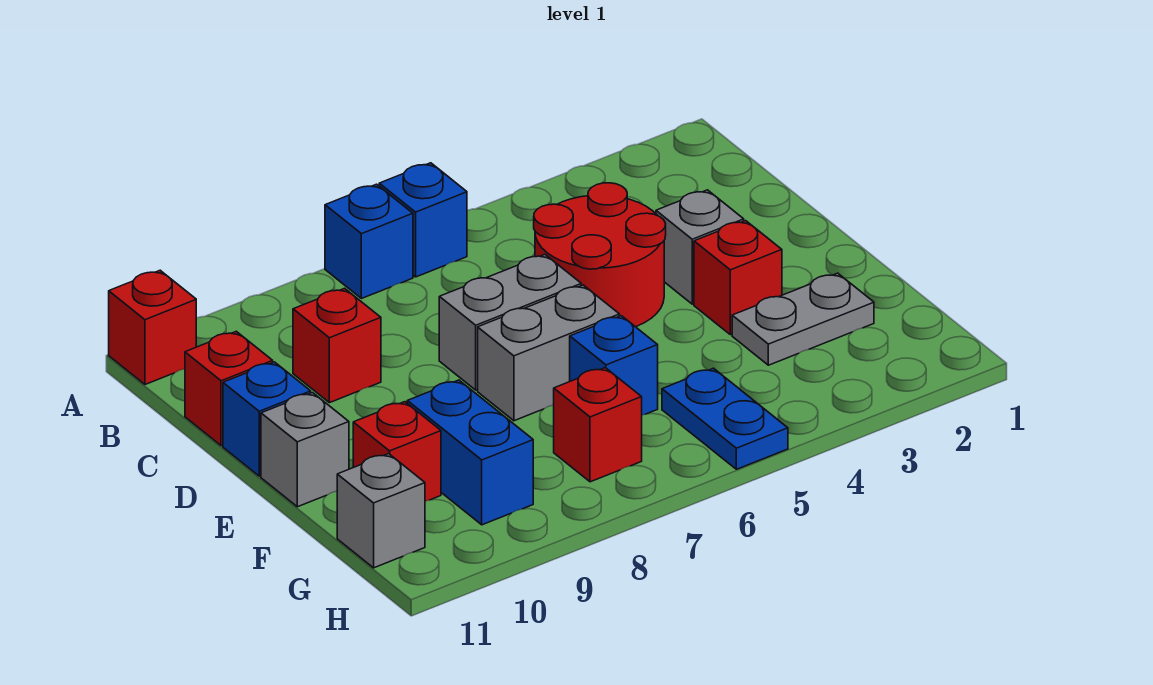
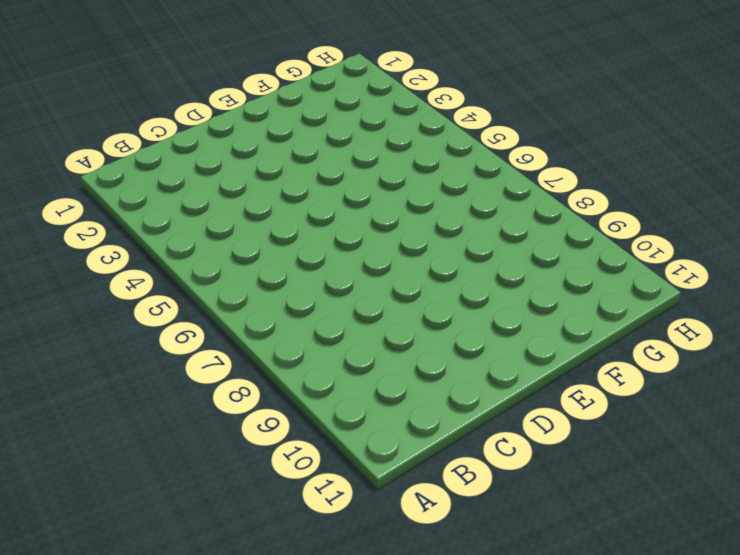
none -> blue 1x1 brick [379,163,467,277]
none -> blue 1x1 brick [325,184,413,299]
none -> red 1x1 brick [109,270,196,384]

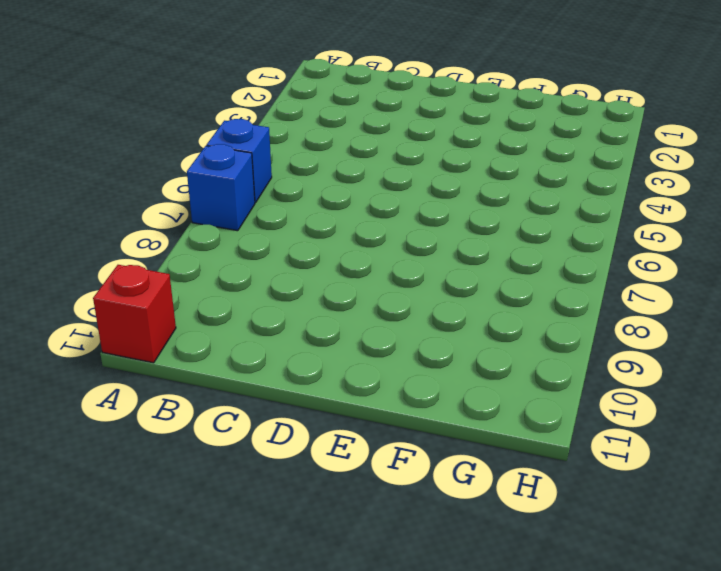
none -> red 2x2 round brick [534,183,666,327]
none -> red 1x1 brick [293,288,381,403]
none -> red 1x1 brick [185,331,273,446]

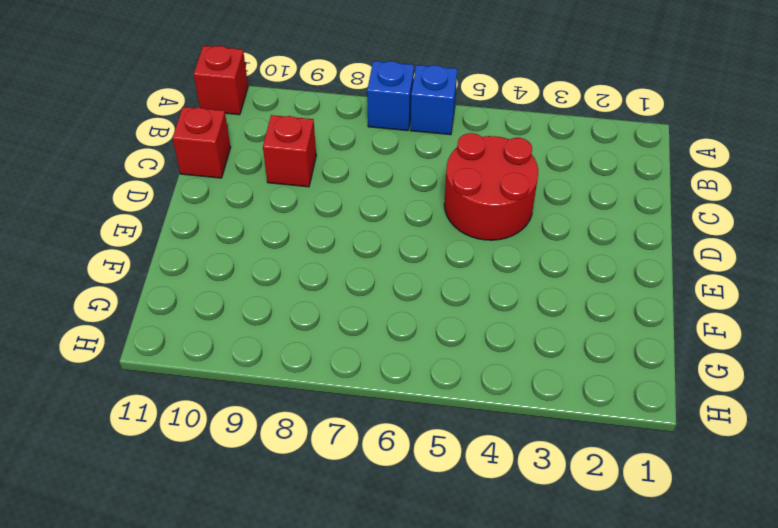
none -> grey 1x1 brick [656,190,744,304]
none -> grey 1x2 brick [439,255,581,390]
none -> blue 1x1 brick [223,362,311,476]

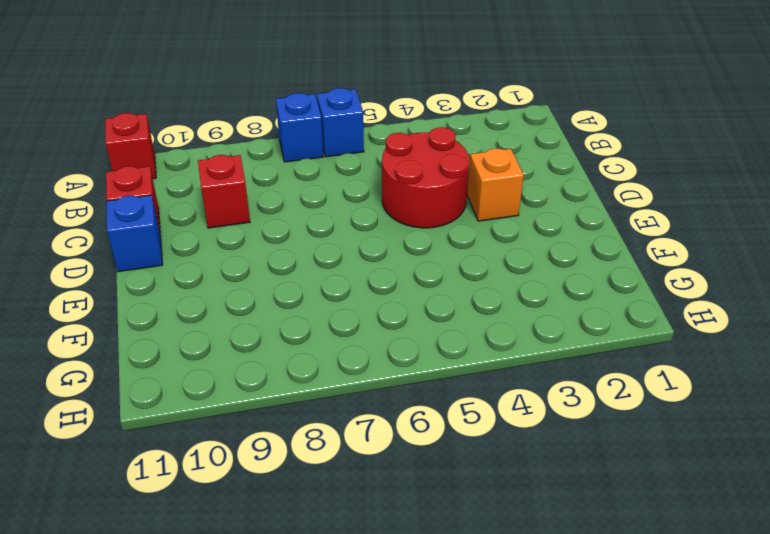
orange 1x1 brick [467,149,524,221] -> grey 1x1 brick [656,190,744,304]
none -> grey 1x2 brick [439,255,581,390]
none -> red 1x1 brick [694,221,782,335]
none -> grey 1x2 brick [478,285,619,421]

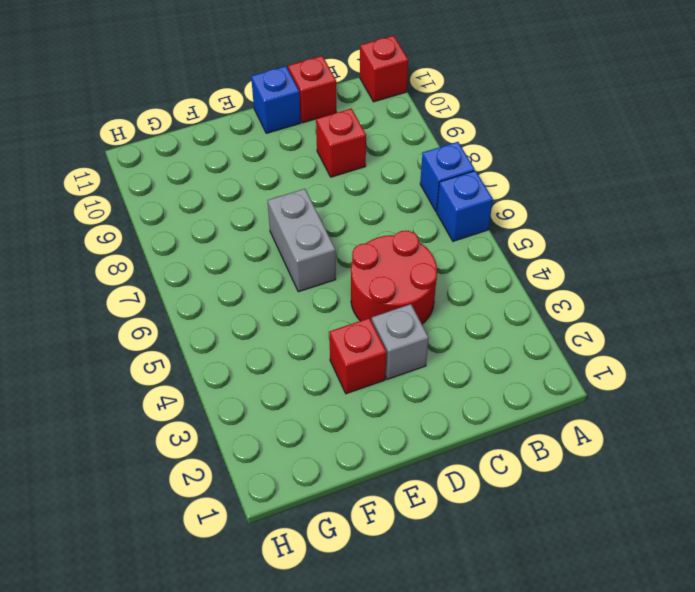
none -> grey 1x2 brick [439,255,581,390]
none -> grey 1x1 brick [261,393,349,507]
none -> grey 1x2 plate [732,273,874,365]

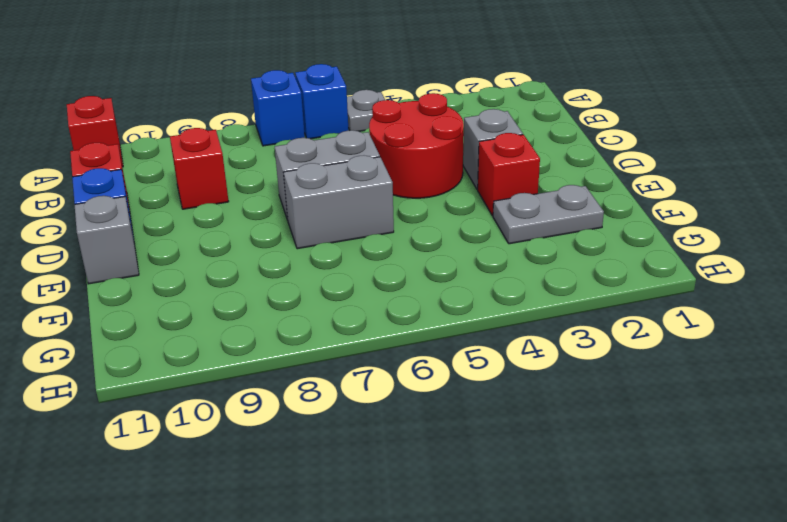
grey 1x1 plate [347,90,385,131] -> none
none -> blue 1x1 brick [570,316,658,415]
none -> blue 1x2 brick [407,380,533,525]
none -> red 1x1 brick [353,402,441,501]

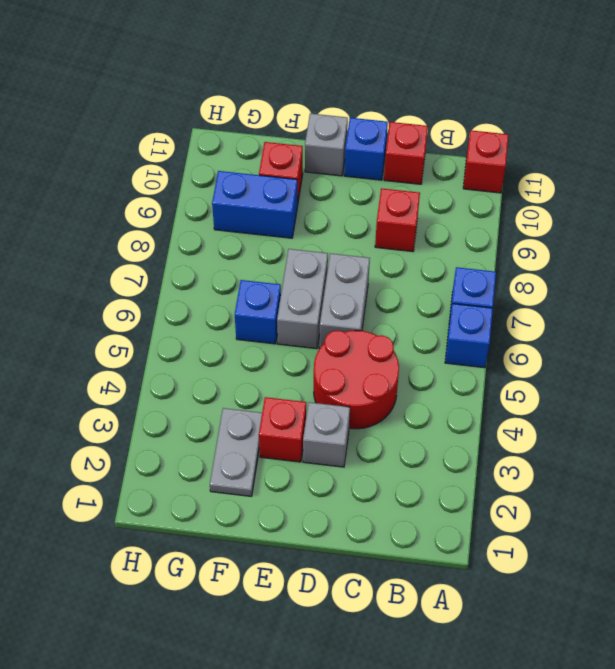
none -> blue 1x2 plate [662,368,788,469]
none -> red 1x1 brick [554,368,642,482]
none -> grey 1x1 brick [337,454,425,568]

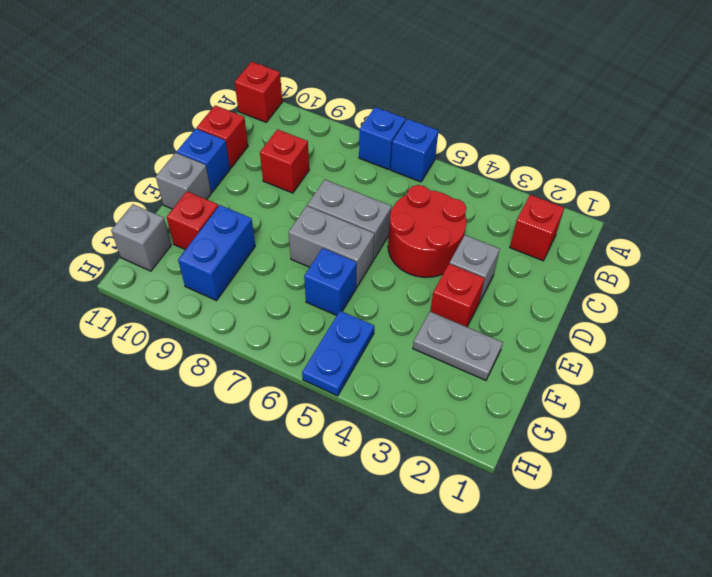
red 1x1 brick [510,195,564,261] -> red 1x1 brick moved to [554,368,642,482]

